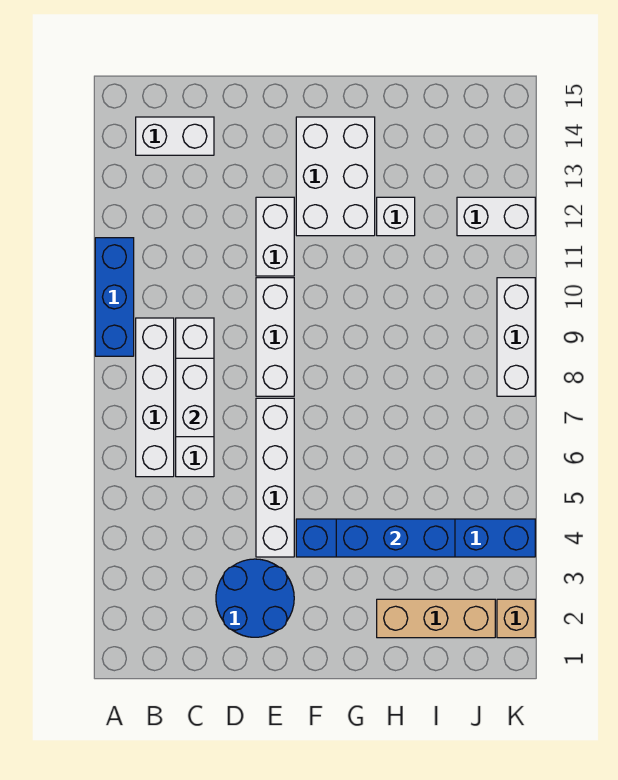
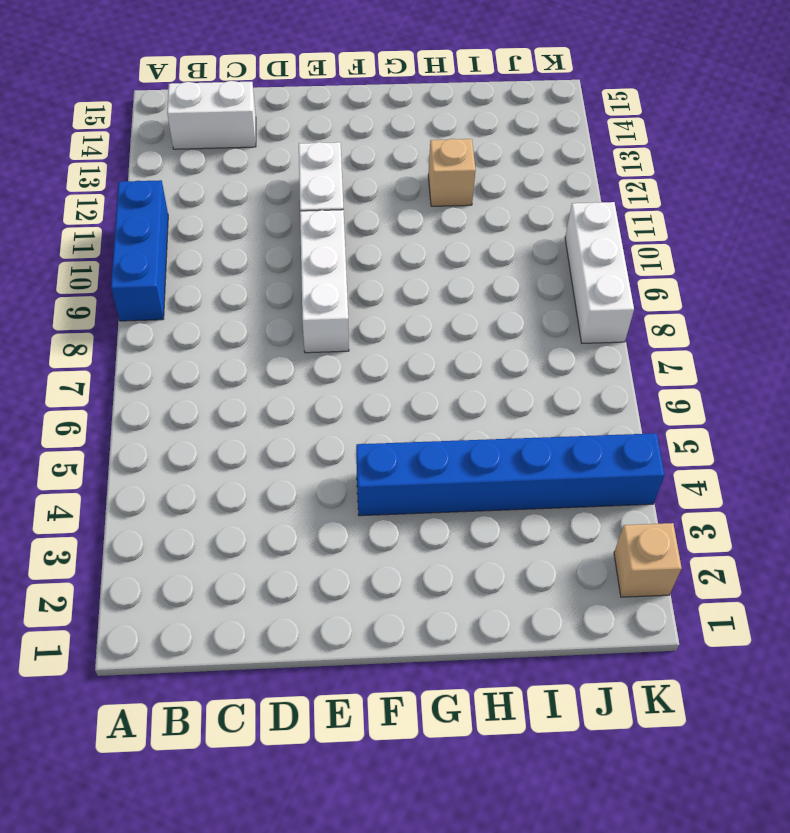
tan 1x1 brick [428,139,476,206] -> white 1x1 brick [377,197,415,236]
none -> white 1x4 brick [136,318,174,477]
none -> white 1x4 brick [176,318,214,477]
none -> blue 2x2 round brick [216,559,294,637]

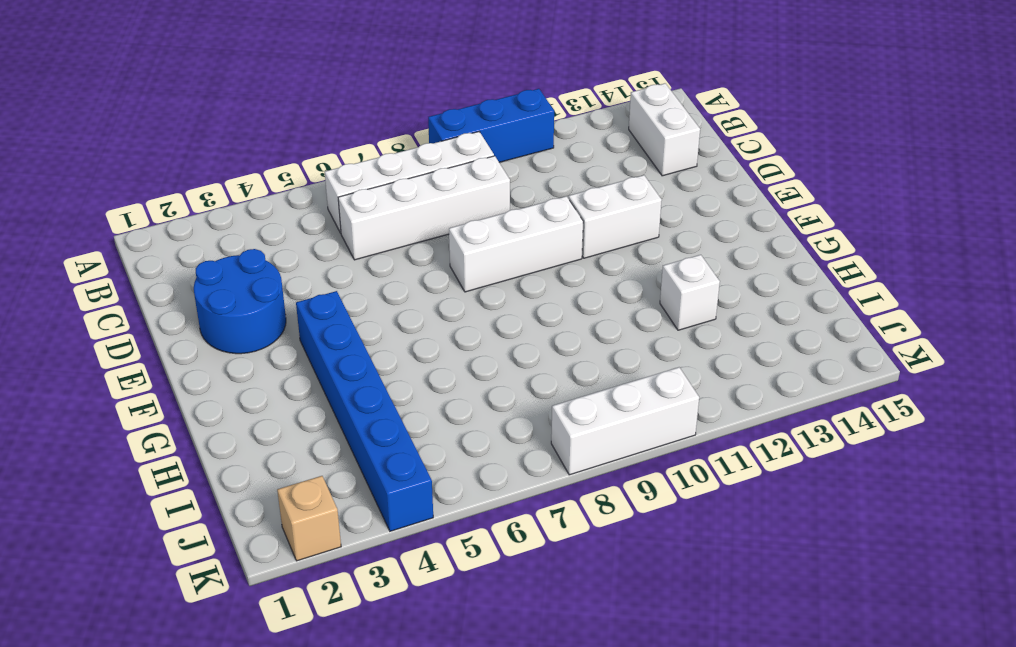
none -> white 1x4 brick [256,398,294,557]
none -> white 2x3 brick [296,117,375,236]
none -> tan 1x3 brick [377,599,495,638]

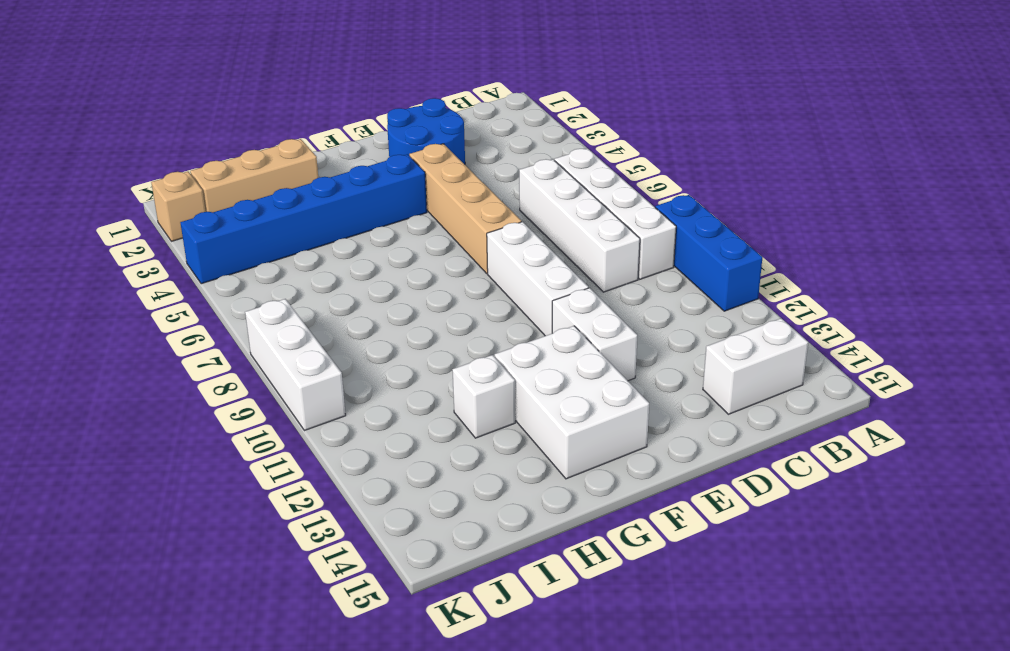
tan 1x4 brick [409,144,521,273] -> white 1x4 brick [256,398,294,557]
none -> white 1x2 brick [457,197,535,236]
none -> white 1x2 brick [176,358,214,437]
none -> blue 1x3 brick [336,519,455,557]

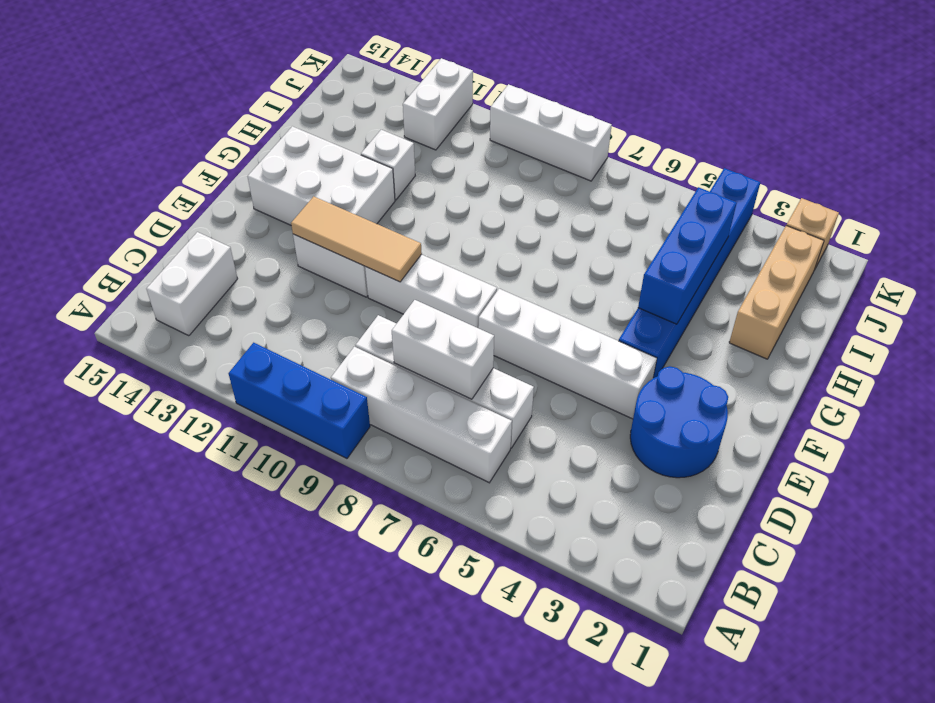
tan 1x3 tile [291,196,422,282] -> none

